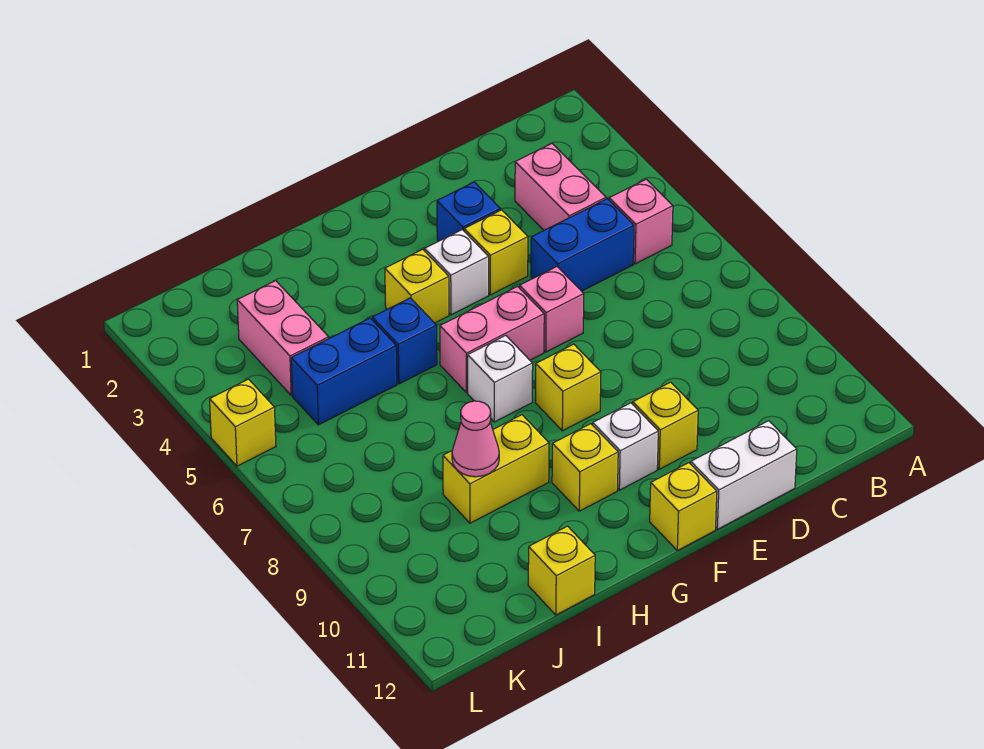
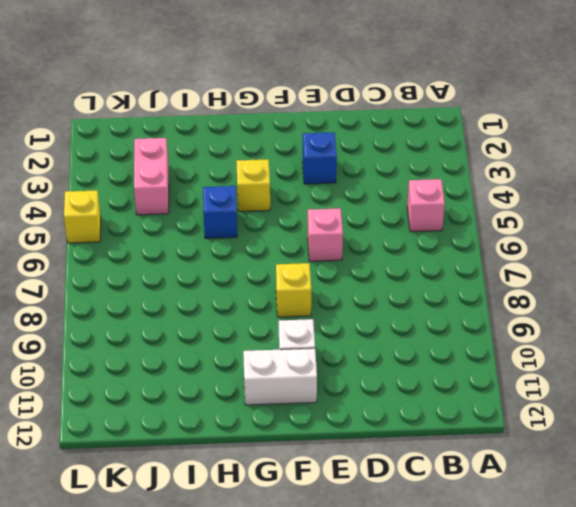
white 1x2 brick [243,348,317,405] -> white 1x2 brick moved to [691,421,797,529]
none -> pink 1x2 brick [515,144,606,230]
none -> blue 1x2 brick [531,199,634,291]
none -> yellow 1x1 brick [464,210,528,295]

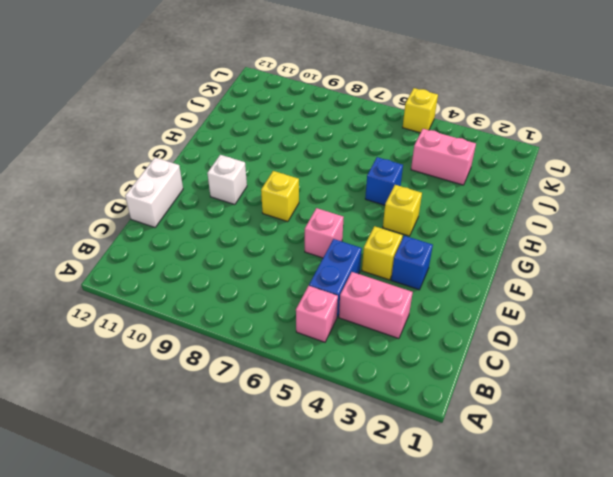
none -> yellow 1x1 brick [633,382,698,469]
none -> white 1x1 brick [425,230,489,315]
none -> pink 1x2 brick [440,287,544,393]

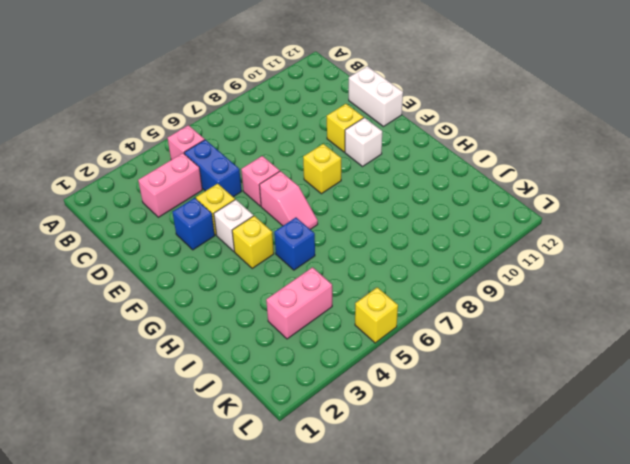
pink 1x2 slope [259,171,318,229] -> pink 1x2 brick [440,287,544,393]
none -> yellow 1x1 brick [650,463,717,551]
none -> white 1x1 brick [468,335,533,422]
none -> yellow 1x1 brick [552,424,618,511]

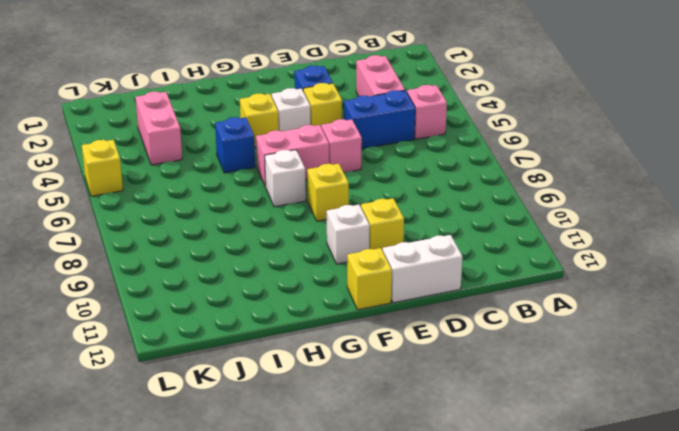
none -> yellow 1x1 brick [552,424,618,511]
none -> yellow 1x2 brick [443,415,549,523]
none -> blue 1x2 brick [291,318,397,425]

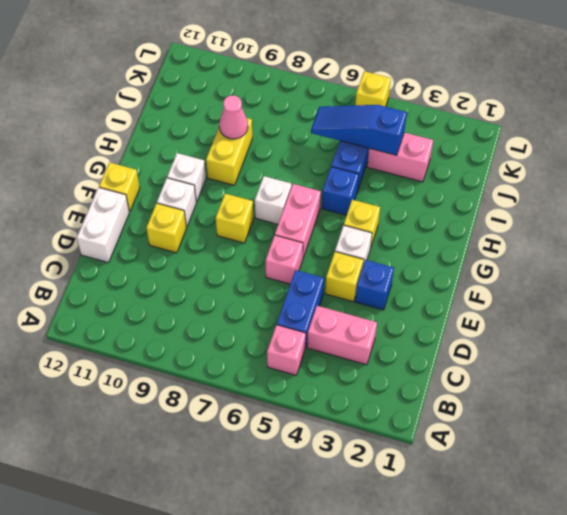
white 1x1 brick [167,153,206,202] -> yellow 1x1 brick [552,424,618,511]
blue 1x3 slope [311,105,407,155] -> none
none -> yellow 1x1 brick [528,526,595,615]

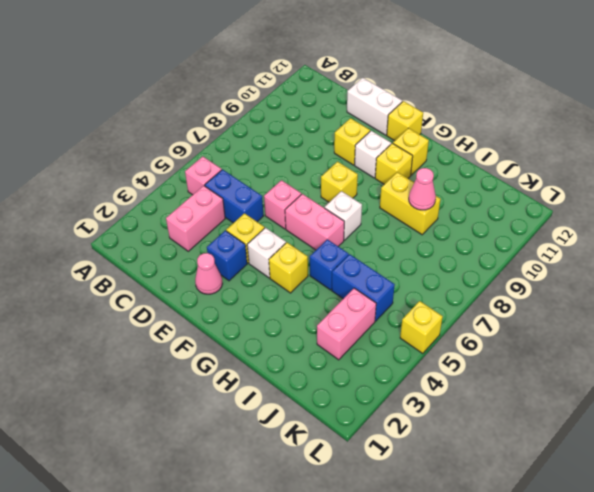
pink 1x1 cone [195,253,223,294] -> none
yellow 1x1 brick [393,128,429,175] -> yellow 1x1 brick moved to [528,526,595,615]

